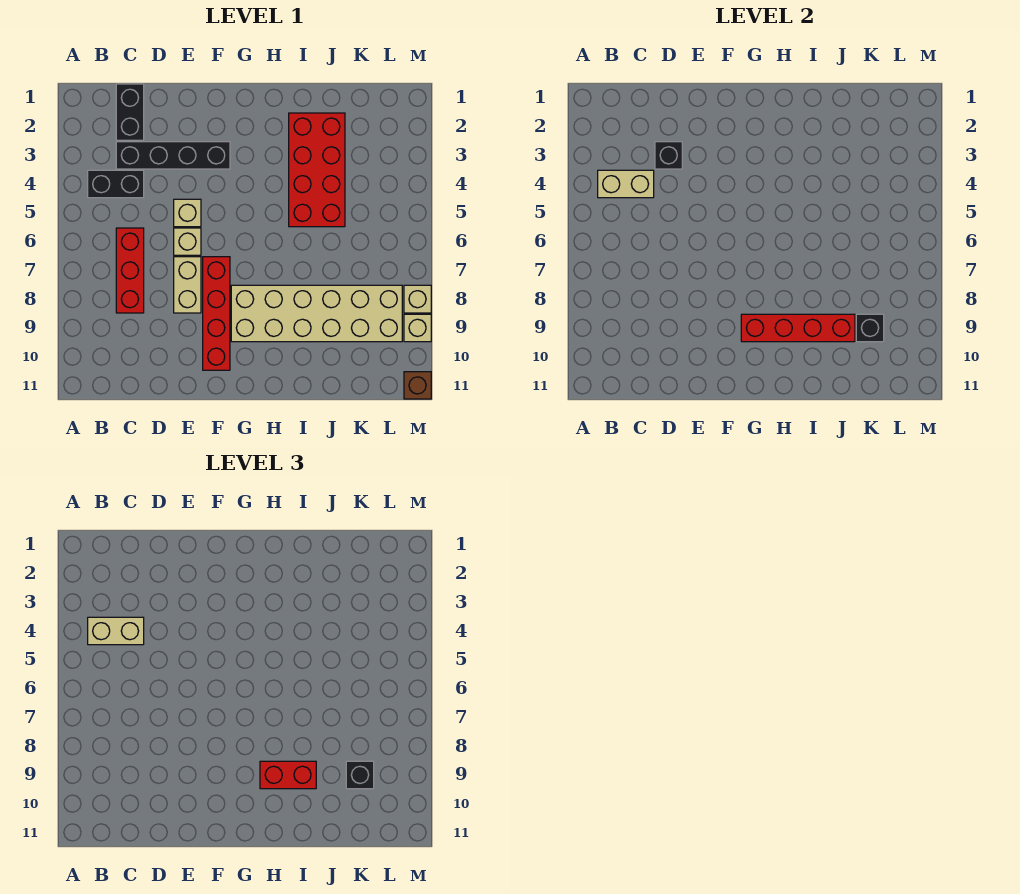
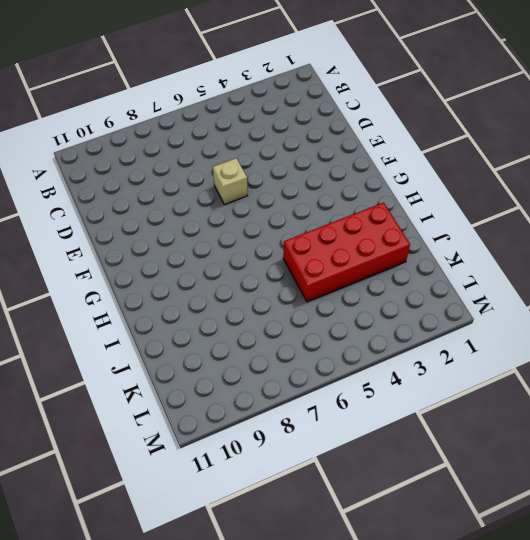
none -> black 1x2 brick [88,170,144,198]
none -> black 1x2 brick [116,84,144,140]
none -> black 1x4 brick [116,142,230,169]

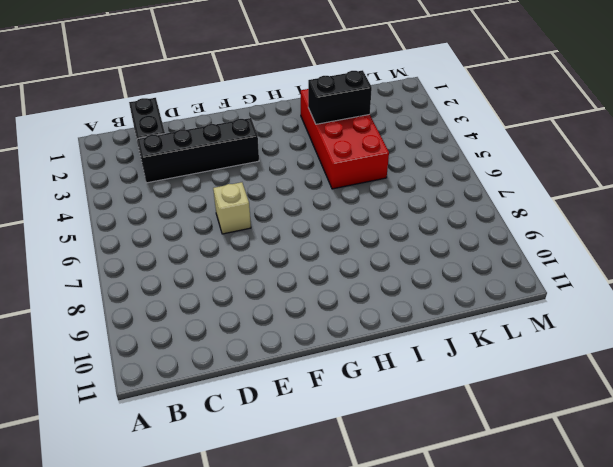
black 1x2 brick [308,70,372,124] -> black 1x2 brick moved to [88,170,144,198]
none -> red 1x3 brick [116,228,144,313]
none -> tan 1x1 brick [174,199,201,227]
none -> tan 1x2 brick [174,257,201,313]

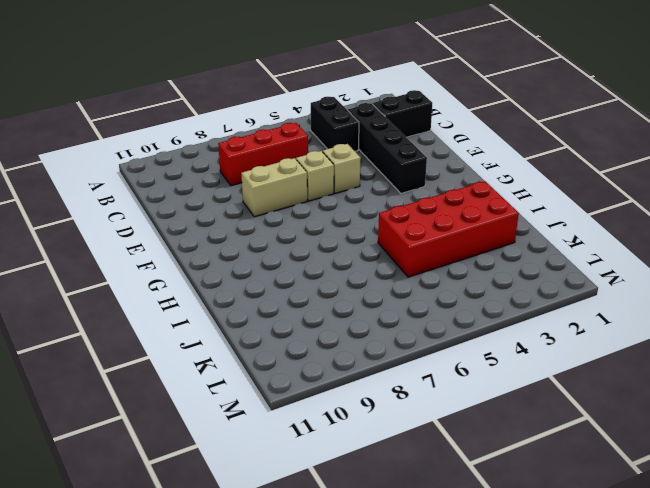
none -> red 1x4 brick [203,257,230,370]
none -> tan 2x6 brick [231,285,402,342]
none -> tan 1x1 brick [404,285,431,313]

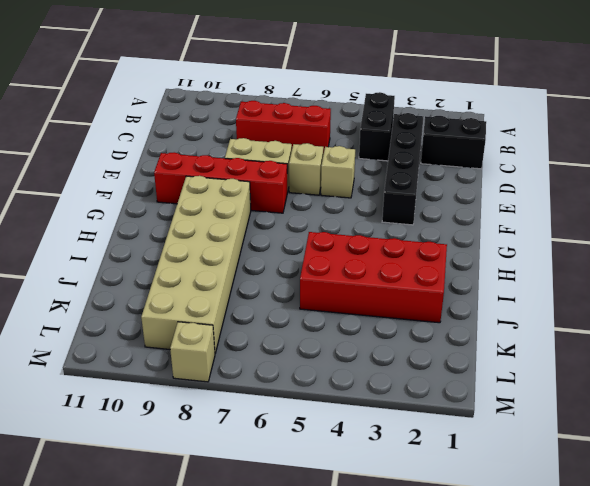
none -> tan 1x1 brick [404,314,431,342]
none -> brown 1x1 brick [404,372,431,399]
none -> tan 1x2 brick [598,170,654,198]

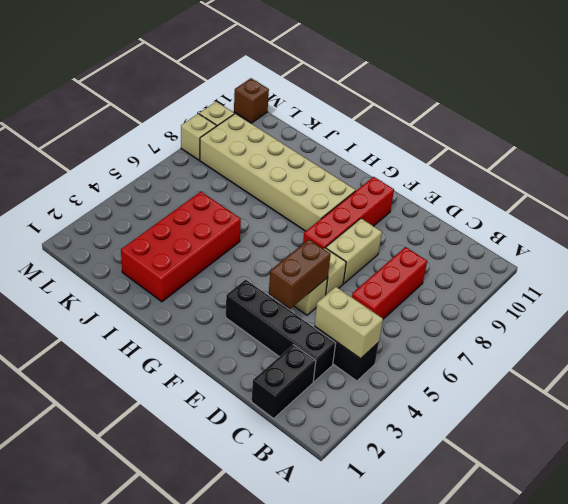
brown 1x2 brick [269,239,331,309] -> none
none -> black 1x1 brick [655,142,682,169]
none -> red 1x4 brick [741,314,855,342]
none -> black 1x1 brick [856,314,884,342]

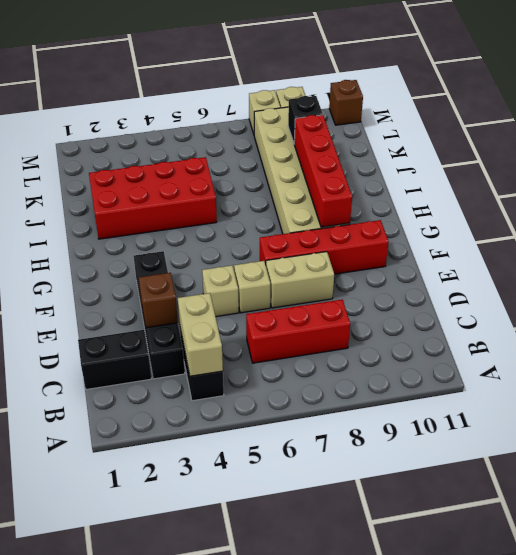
brown 1x1 brick [139,273,178,328] -> black 1x1 brick [655,142,682,169]
none -> tan 1x2 brick [88,617,144,645]
none -> red 1x2 brick [260,761,316,789]
none -> black 1x1 brick [346,761,374,789]

